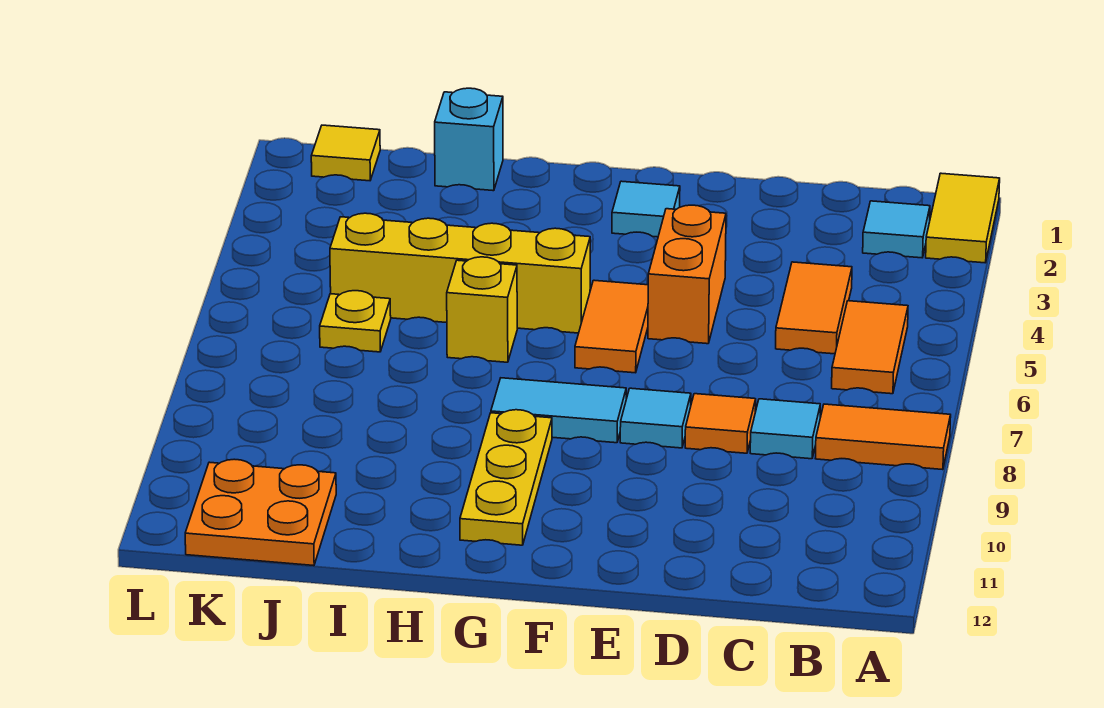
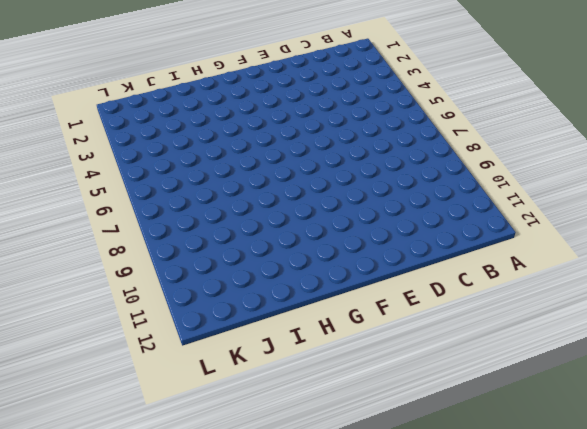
none -> yellow 1x2 tile [926,173,1000,263]
none -> orange 1x2 tile [815,404,951,470]
none -> cyan 1x1 tile [863,201,930,258]

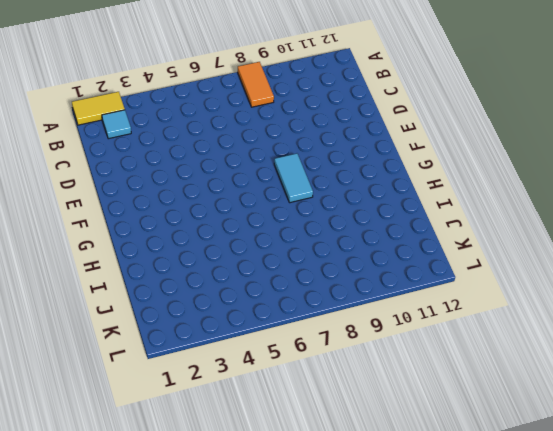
none -> orange 1x2 tile [832,301,908,394]
none -> orange 1x2 tile [776,262,852,354]
none -> cyan 1x1 tile [750,399,820,459]

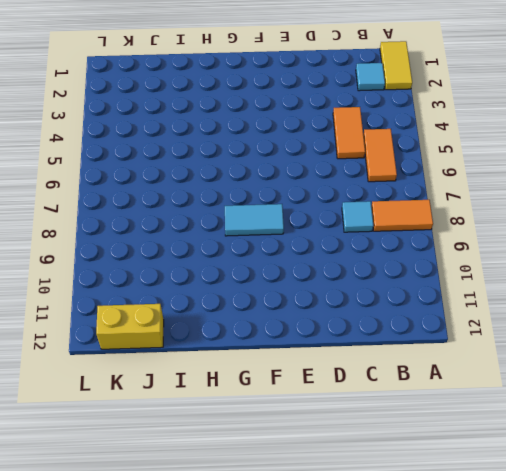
yellow 1x2 brick [96,304,164,349] -> orange 2x2 plate [185,459,336,566]
none -> orange 1x1 tile [685,394,756,453]
none -> orange 1x2 brick [648,205,726,344]
none -> cyan 1x1 tile [620,388,691,448]

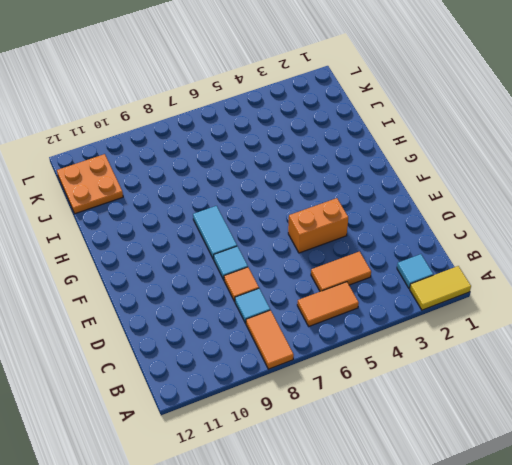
none -> cyan 1x1 tile [612,181,680,237]
none -> orange 1x2 tile [575,280,648,373]
none -> yellow 1x4 brick [330,213,590,333]

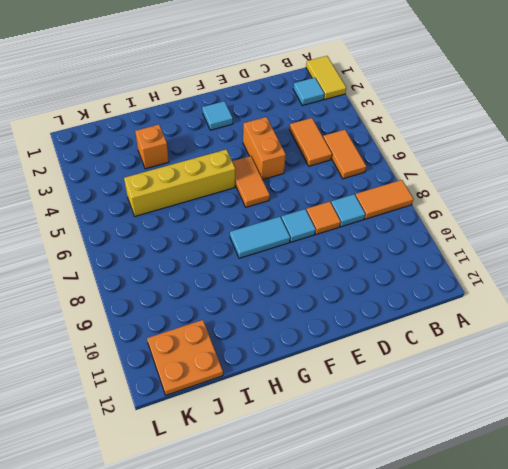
orange 1x1 brick [135,125,169,169] -> none
none -> yellow 1x3 plate [460,410,552,545]
none -> yellow 1x1 brick [447,257,517,362]
none -> cyan 1x1 brick [435,88,503,191]

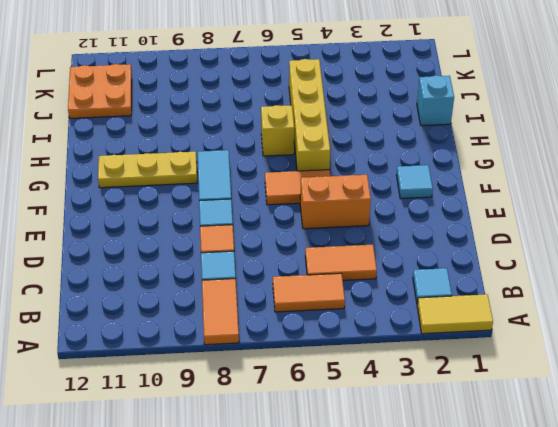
none -> yellow 1x1 plate [320,291,391,352]
none -> yellow 1x1 tile [311,125,380,181]

